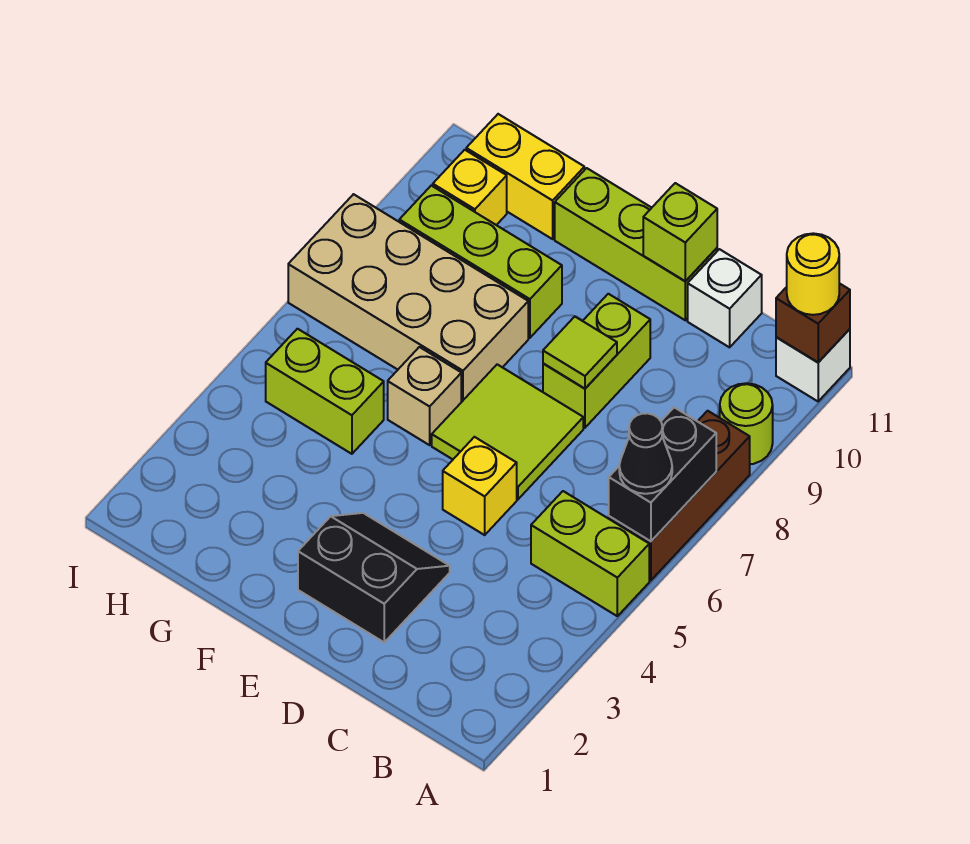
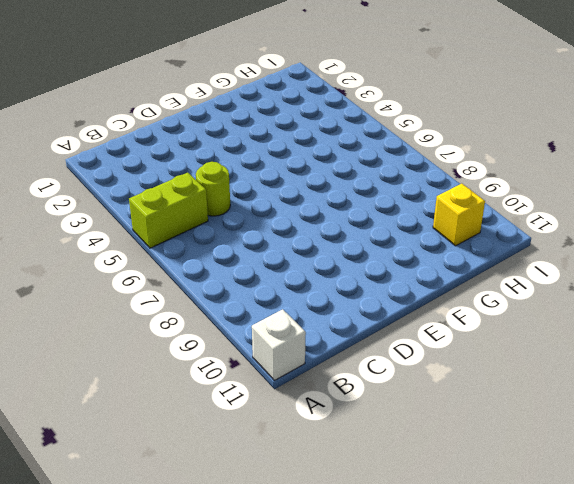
lime 1x1 round brick [196,162,230,216] -> lime 1x1 round brick moved to [720,383,773,464]
none -> brown 1x3 brick [609,411,750,580]
none -> white 1x1 brick [688,249,762,347]
none -> black 2x2 slope [298,513,450,642]

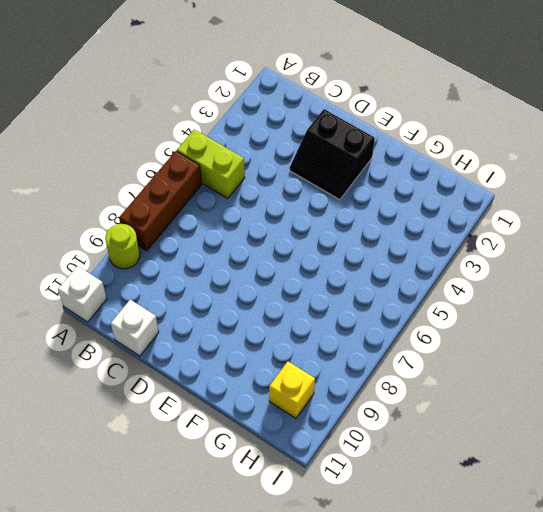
none -> yellow 1x1 brick [443,437,517,535]
none -> lime 2x2 tile [432,364,583,499]
none -> lime 1x2 brick [543,294,650,428]

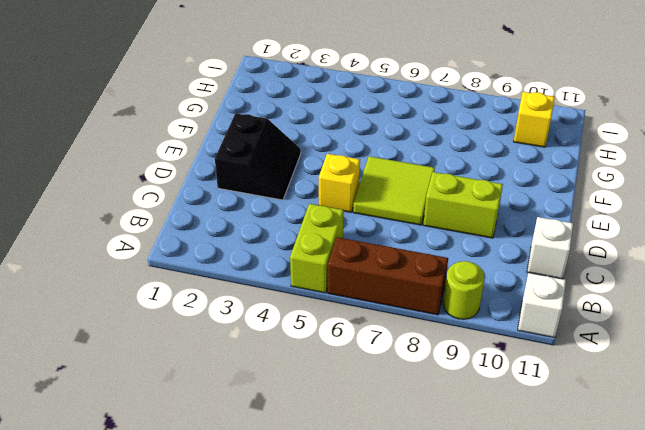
none -> lime 1x3 brick [555,168,717,320]
none -> tan 1x1 brick [388,347,461,445]
none -> tan 2x4 brick [288,194,528,402]

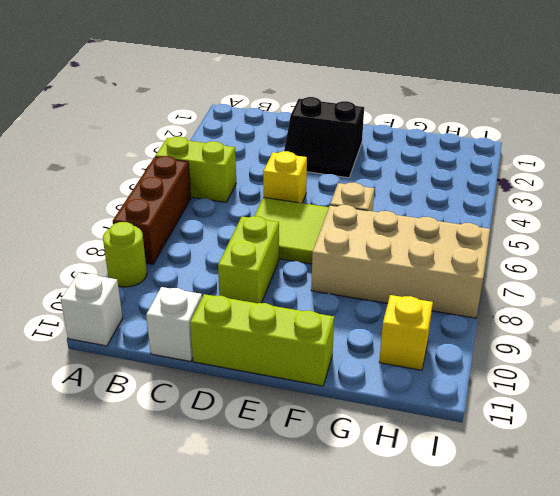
none -> lime 1x3 brick [399,186,562,338]
none -> lime 1x2 brick [266,329,384,454]
none -> yellow 1x2 brick [466,114,584,239]

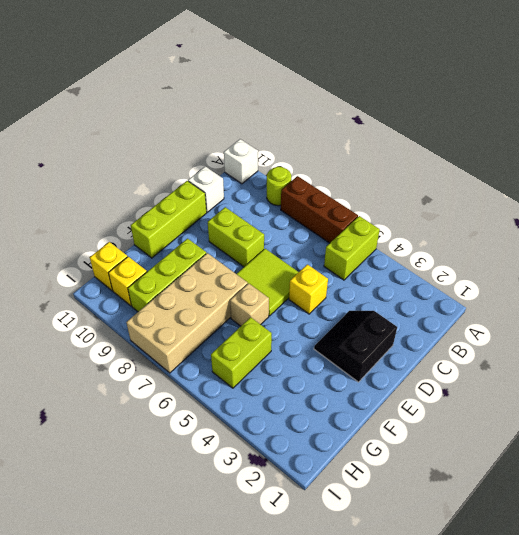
yellow 1x1 brick [90,242,127,291] -> yellow 1x2 brick [466,114,584,239]
none -> black 1x2 brick [609,407,716,541]
none -> brown 1x1 brick [776,283,850,362]
none -> lime 1x1 tile [543,317,617,388]

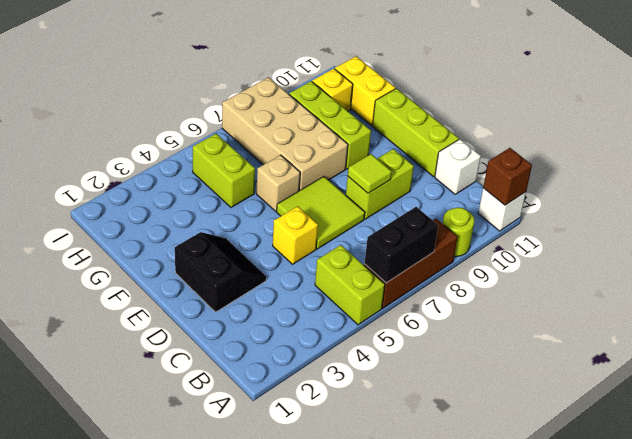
none -> lime 1x1 brick [643,183,717,281]
none -> black 1x1 cone [619,413,672,494]
none -> yellow 1x1 round brick [787,233,839,315]

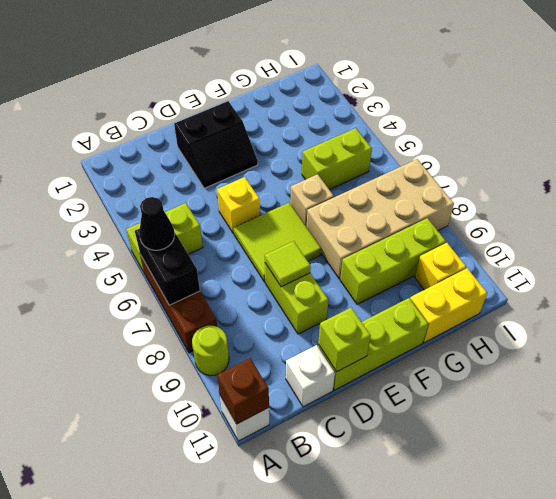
none -> yellow 1x1 round brick [787,233,839,315]

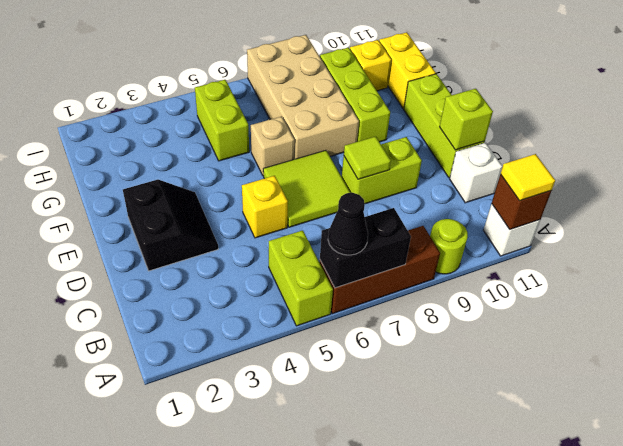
yellow 1x1 tile [501,154,555,201] -> yellow 1x1 round brick [787,233,839,315]

